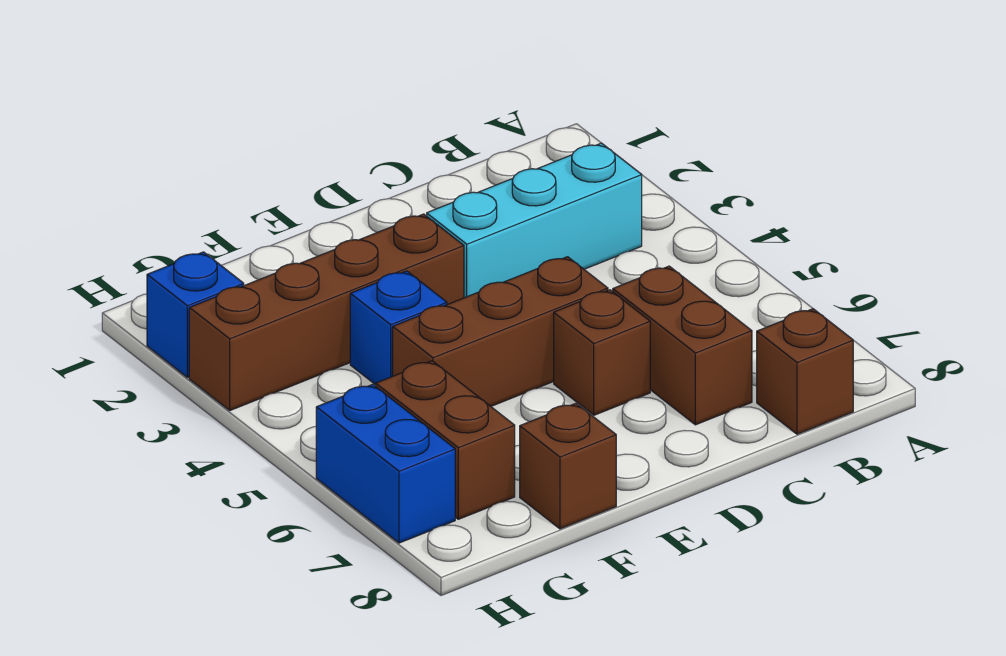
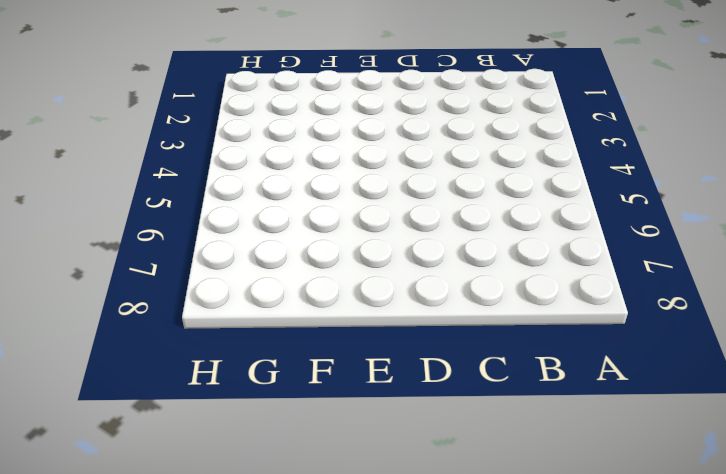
none -> cyan 1x3 brick [427,143,642,298]
none -> brown 1x1 brick [757,309,853,434]

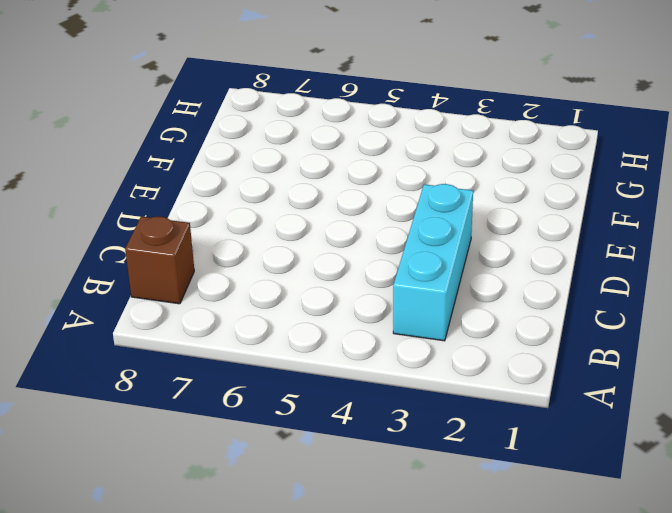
none -> brown 1x2 brick [613,266,752,425]
none -> brown 1x3 brick [393,257,608,406]

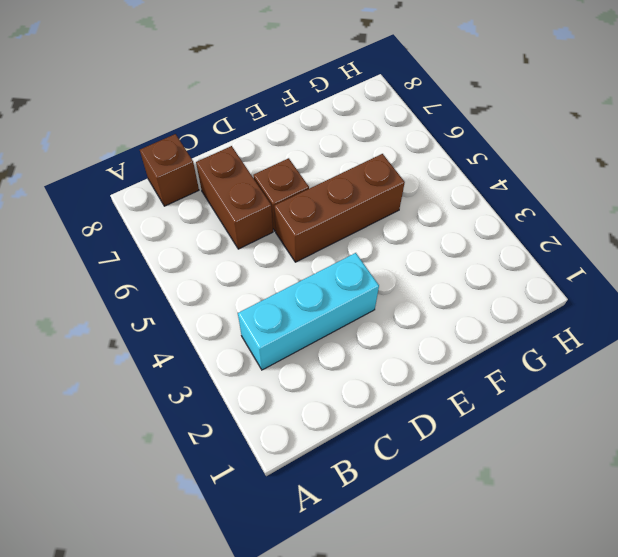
none -> brown 1x4 brick [189,214,464,410]
none -> blue 1x1 brick [350,271,447,385]

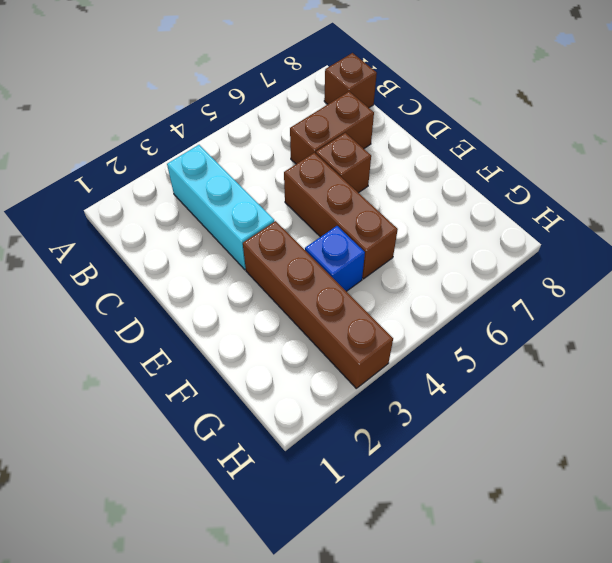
none -> brown 1x1 brick [520,403,616,529]
none -> brown 1x2 brick [376,361,515,519]

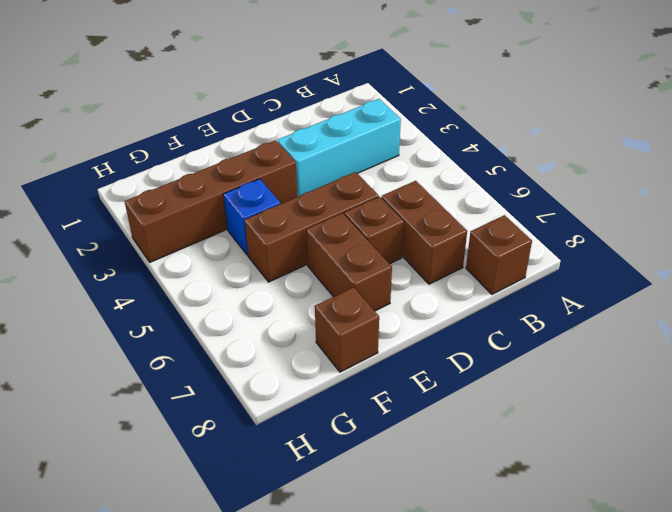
brown 1x2 brick [306,213,392,311] -> brown 1x2 brick moved to [376,361,515,519]
none -> blue 1x1 brick [147,252,244,377]
none -> blue 1x2 brick [316,384,455,543]

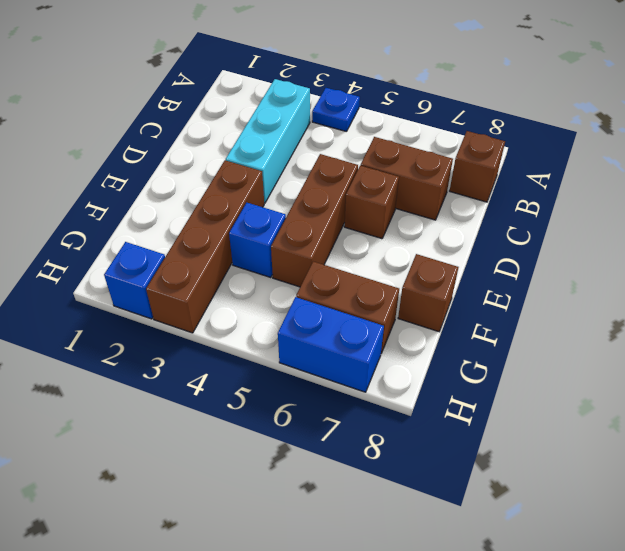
blue 1x1 plate [312,88,360,132] -> none

